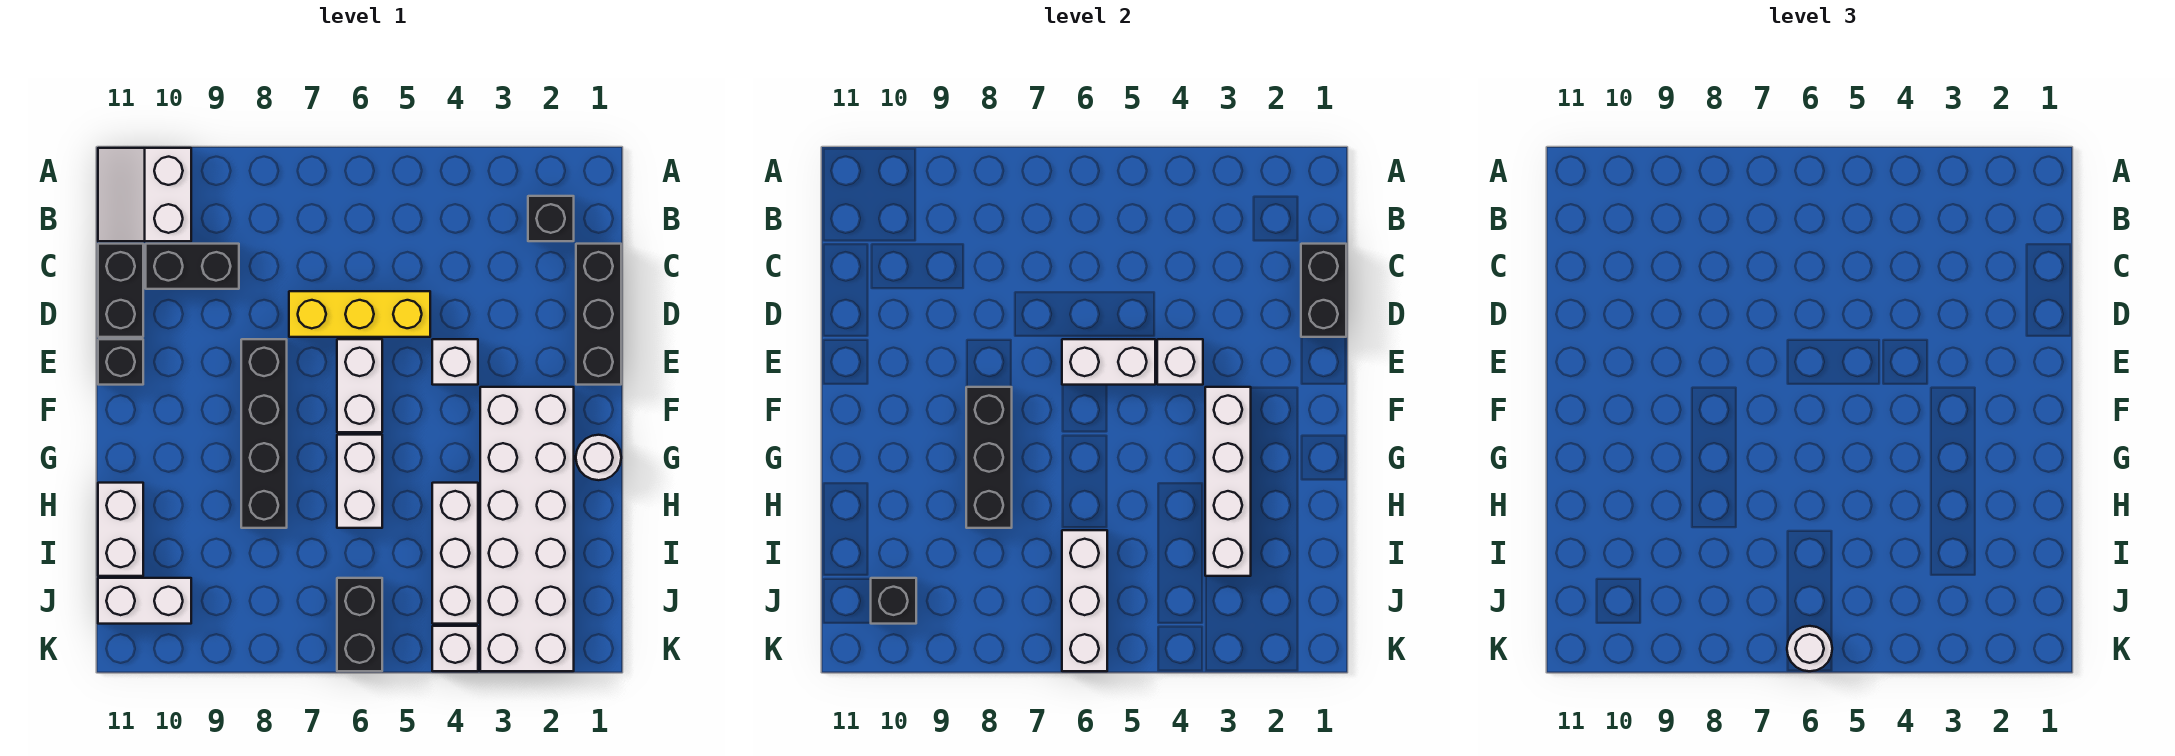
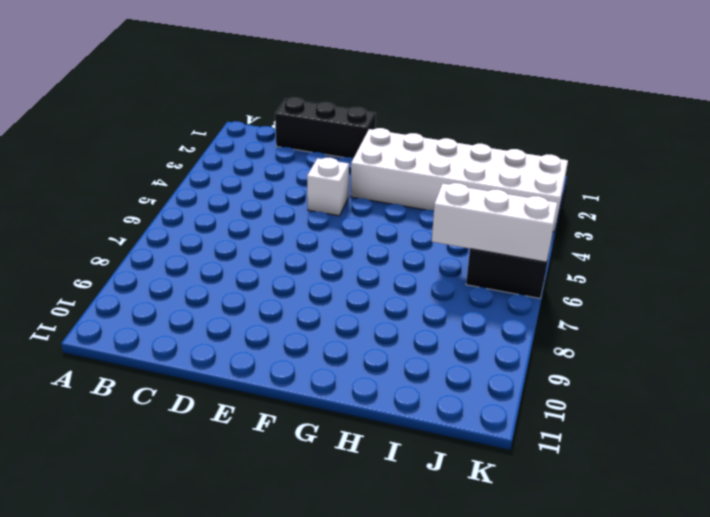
none -> white 2x2 slope [98,148,191,241]
none -> black 1x1 brick [528,196,574,241]
none -> black 1x2 brick [146,244,239,289]

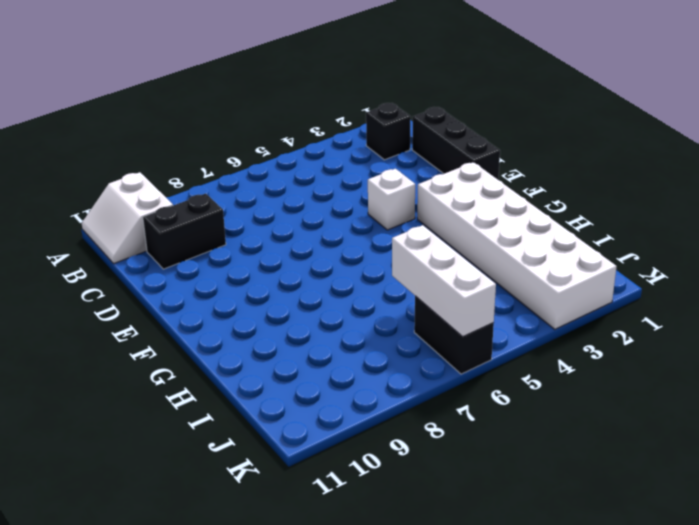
none -> black 1x2 brick [98,244,143,337]
none -> yellow 1x3 brick [289,291,430,337]
none -> white 1x2 brick [337,339,382,432]

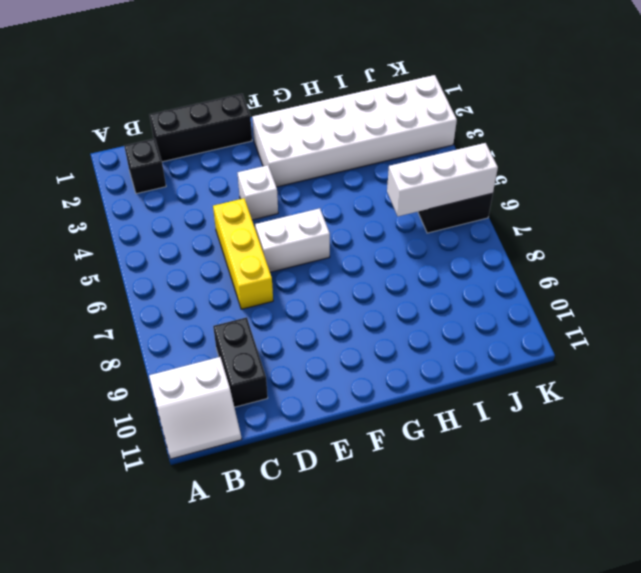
none -> black 1x2 brick [98,244,143,337]
none -> black 1x4 brick [241,339,287,528]
none -> black 1x1 brick [98,339,143,385]

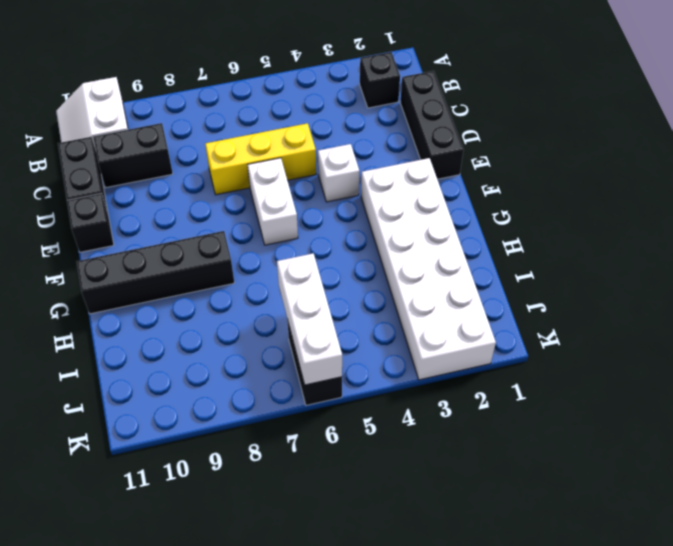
black 1x4 brick [76,231,234,314] -> black 1x4 brick turned to [241,339,287,528]
none -> white 1x1 round brick [576,435,621,480]
none -> white 1x2 brick [337,435,382,528]
none -> white 1x3 brick [432,483,478,624]

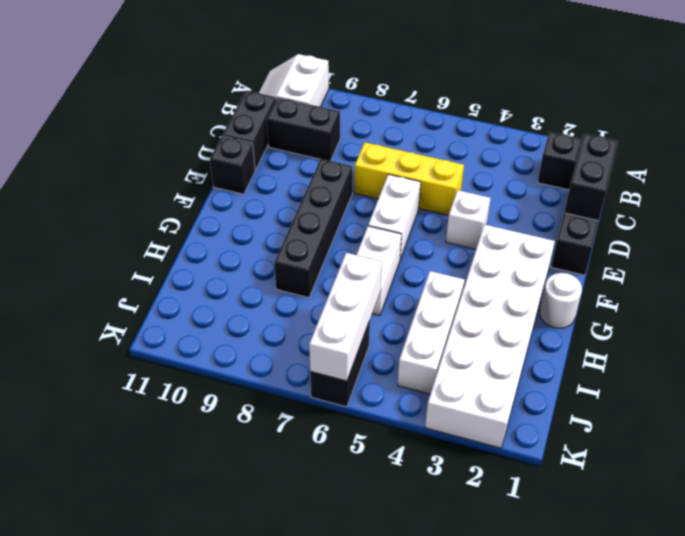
none -> white 1x2 brick [98,483,143,576]
none -> white 1x2 brick [98,578,191,624]
none -> white 1x1 brick [432,626,478,671]

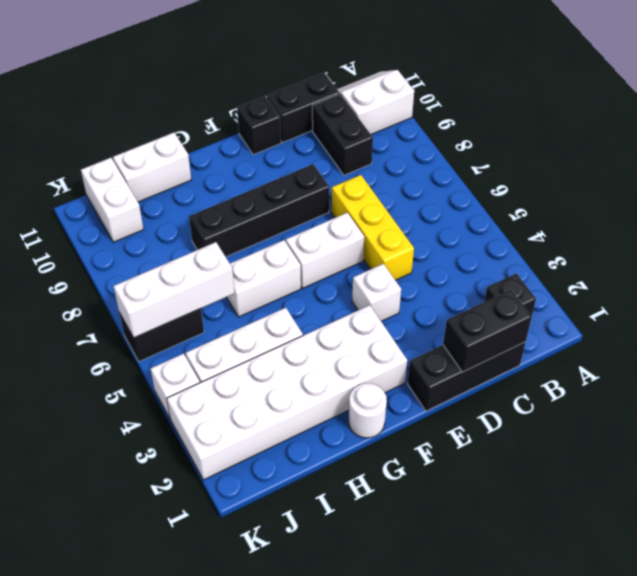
none -> white 1x1 brick [1157,339,1203,385]
none -> white 1x2 brick [1062,339,1155,385]
none -> white 1x4 brick [1205,387,1251,576]

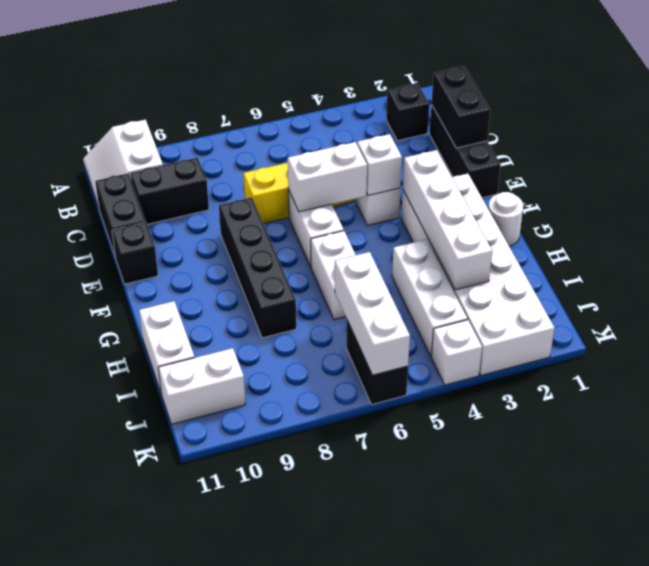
none -> black 1x3 brick [966,387,1012,528]
none -> black 1x1 brick [871,578,916,624]
none -> white 1x1 round brick [1787,626,1832,671]

